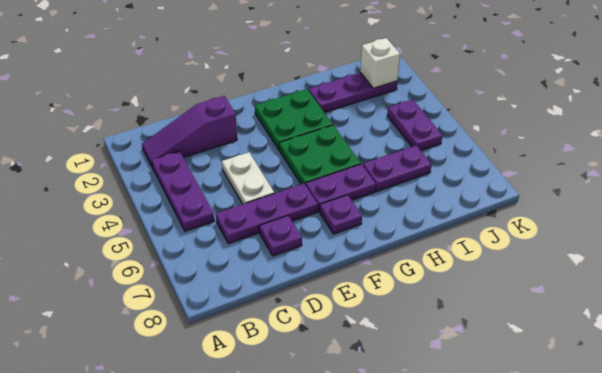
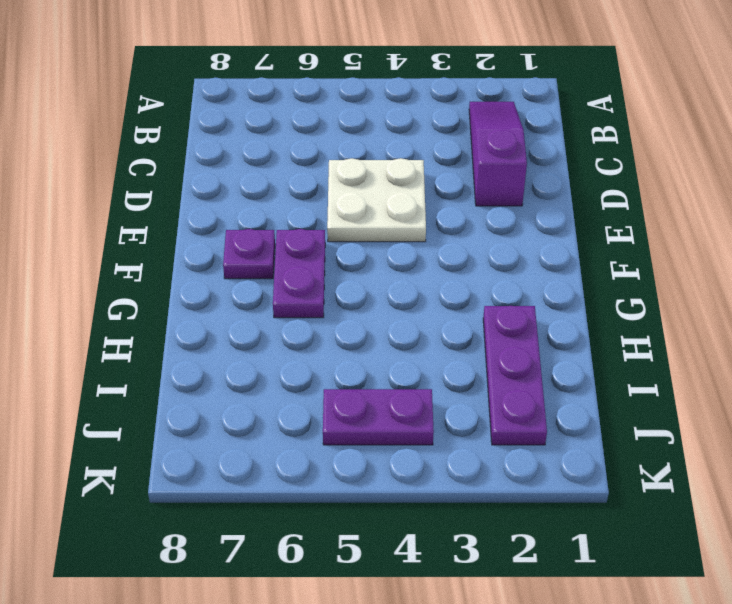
white 2x2 plate [327,158,426,242] -> white 1x2 plate [222,152,274,204]
none -> purple 1x3 plate [152,151,214,231]
none -> purple 1x3 plate [216,184,318,243]
none -> purple 1x1 plate [259,216,302,256]

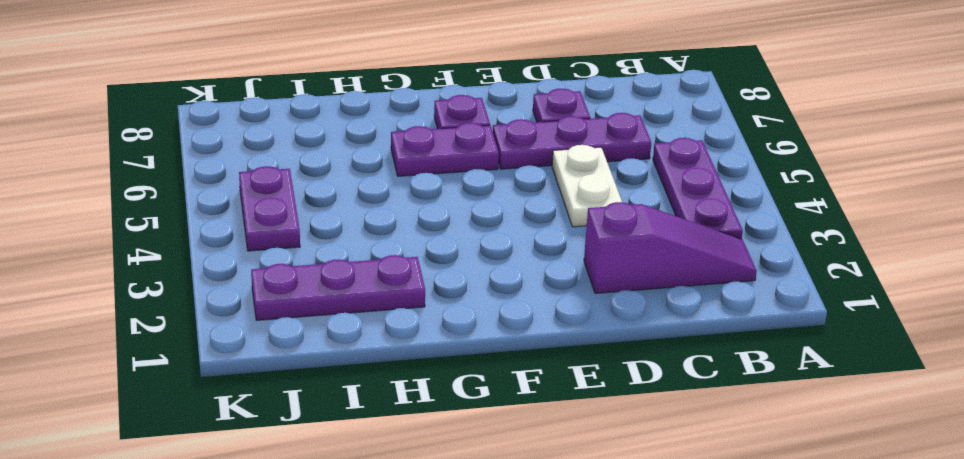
none -> green 2x2 plate [255,89,333,149]
none -> green 2x2 plate [279,125,361,185]
none -> purple 1x2 plate [363,145,432,192]

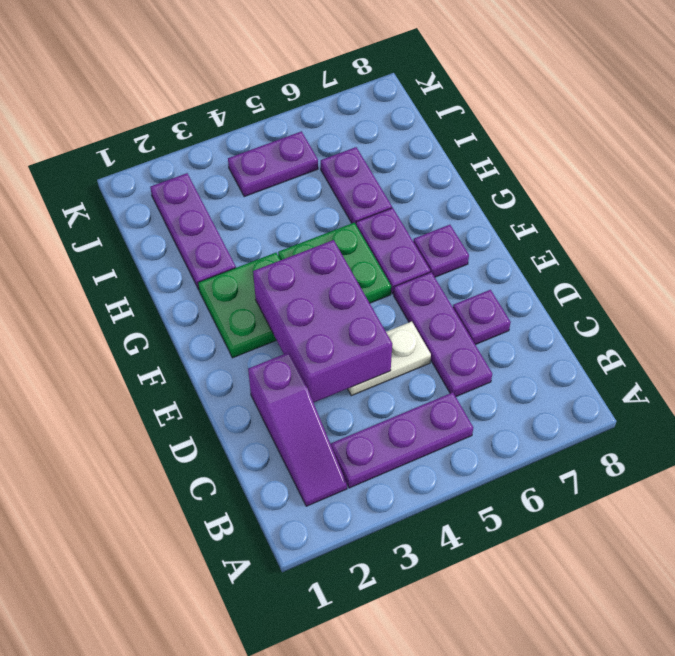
purple 2x3 brick [253,240,392,402] -> none
none -> white 1x1 brick [360,38,400,88]

